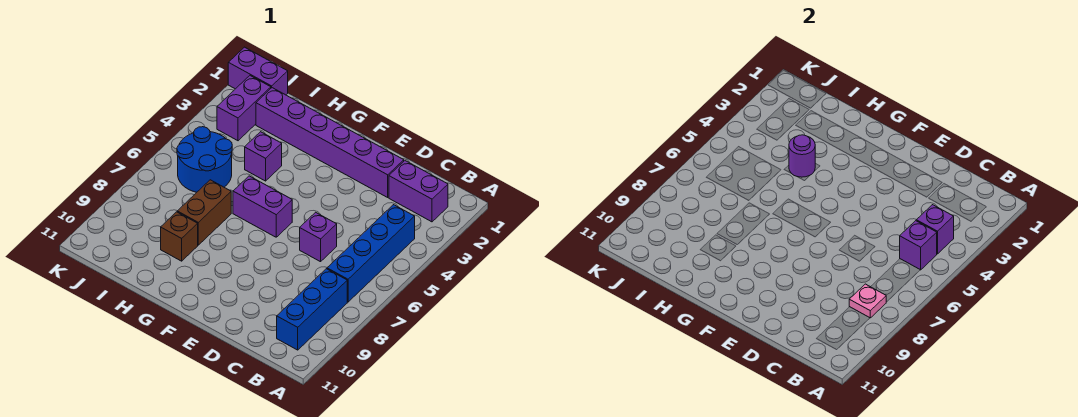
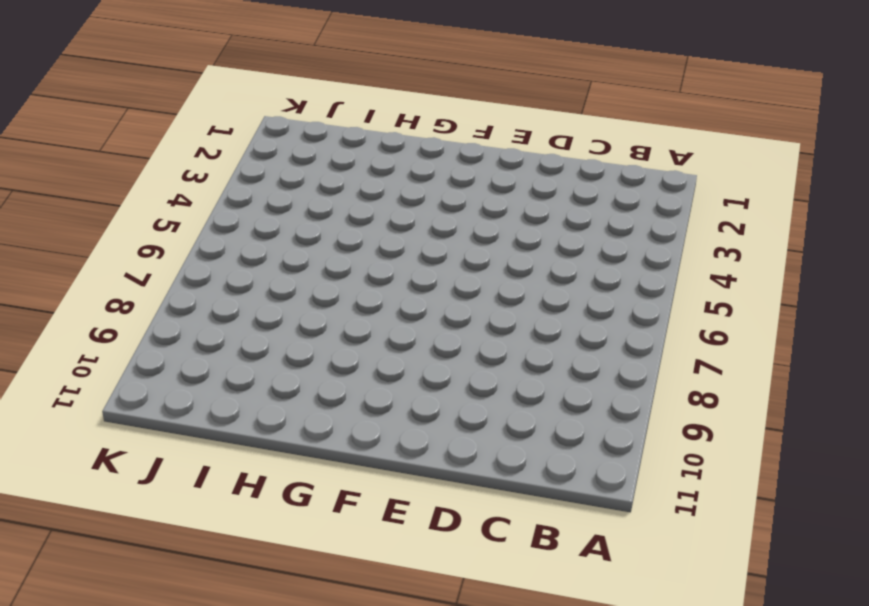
none -> purple 1x2 brick [389,161,448,222]
none -> blue 1x4 brick [327,205,415,302]
none -> blue 1x3 brick [277,269,347,350]

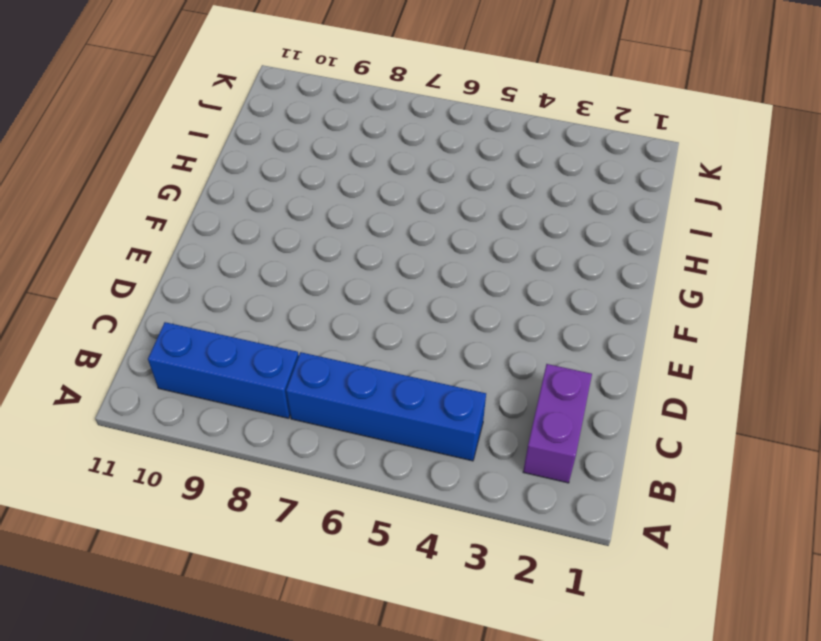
none -> purple 1x6 brick [256,88,404,197]
none -> purple 1x1 brick [300,212,337,262]
none -> purple 1x2 brick [233,176,292,237]

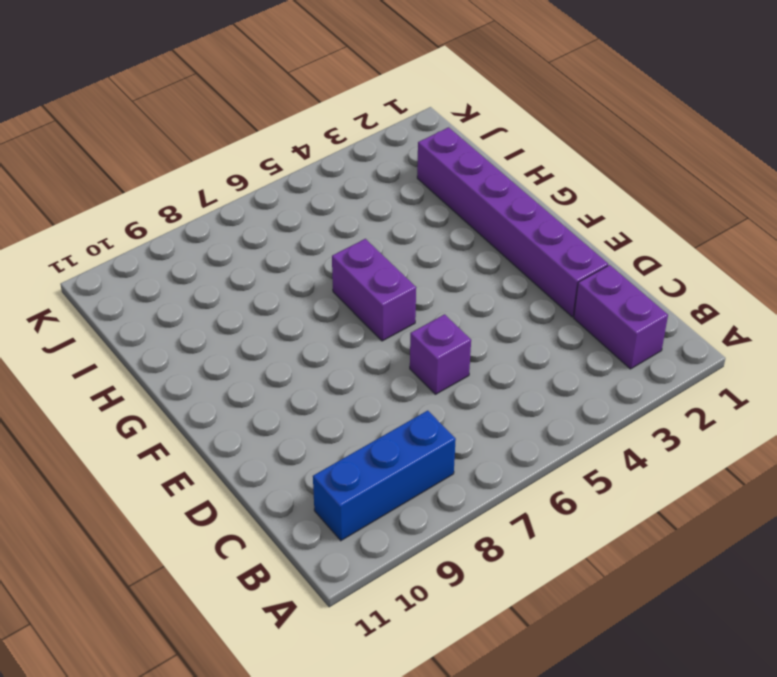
none -> blue 1x4 brick [327,205,415,302]
none -> purple 1x1 brick [245,132,282,181]
none -> brown 1x2 brick [177,180,231,245]

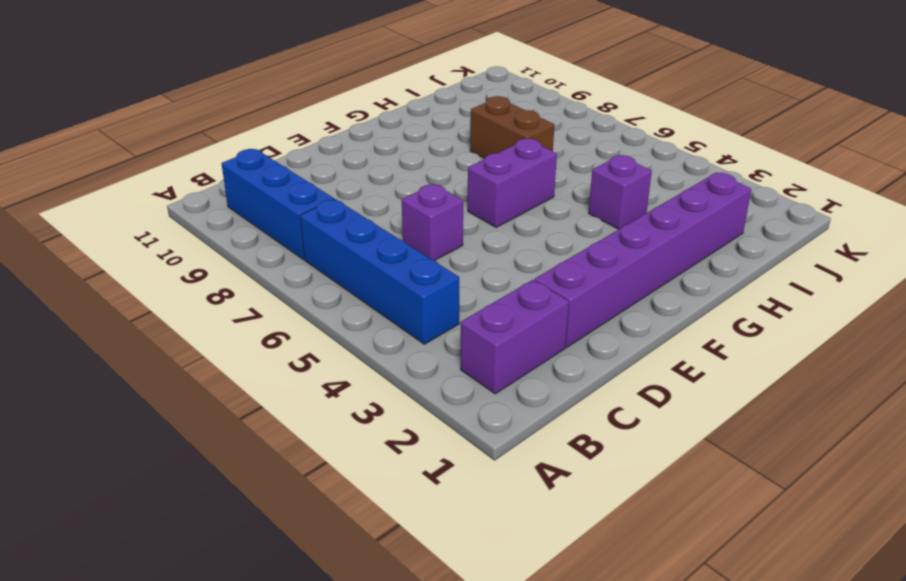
none -> brown 1x1 brick [161,212,198,261]
none -> blue 2x2 round brick [177,127,232,192]
none -> purple 1x2 brick [228,47,288,95]

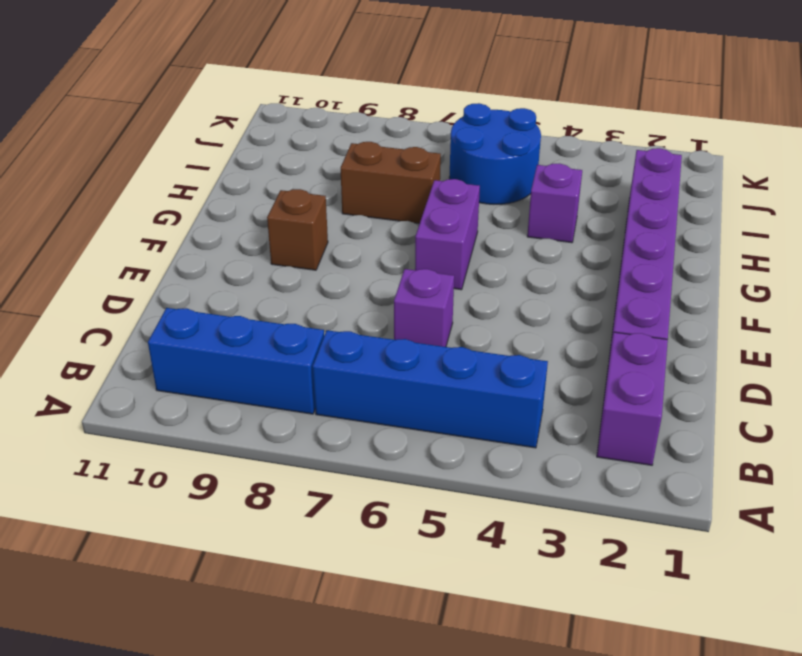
brown 1x1 brick [267,189,328,270] -> brown 1x1 brick moved to [161,212,198,261]
none -> purple 1x2 brick [228,47,288,95]
none -> purple 1x2 brick [217,76,271,141]
none -> purple 1x1 brick [916,205,954,254]

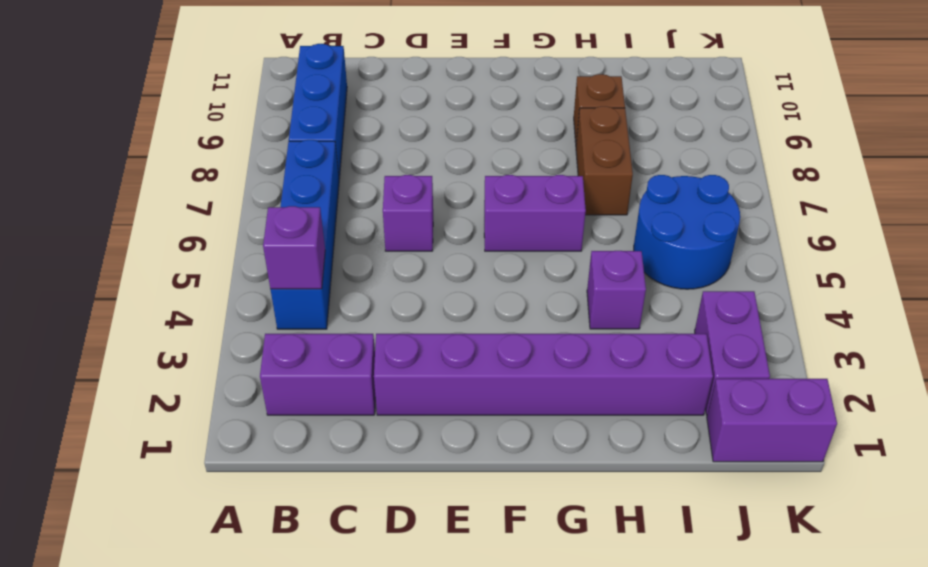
none -> purple 1x1 brick [900,221,937,270]
none -> pink 1x1 plate [849,284,886,318]
none -> purple 1x1 round brick [789,135,815,177]

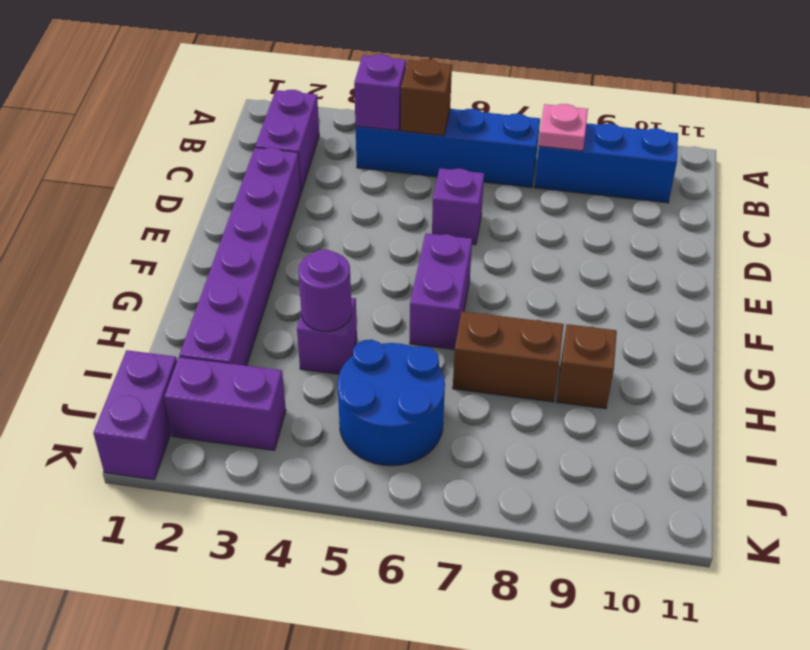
brown 1x1 brick [401,59,452,136] -> purple 1x1 brick [900,221,937,270]

